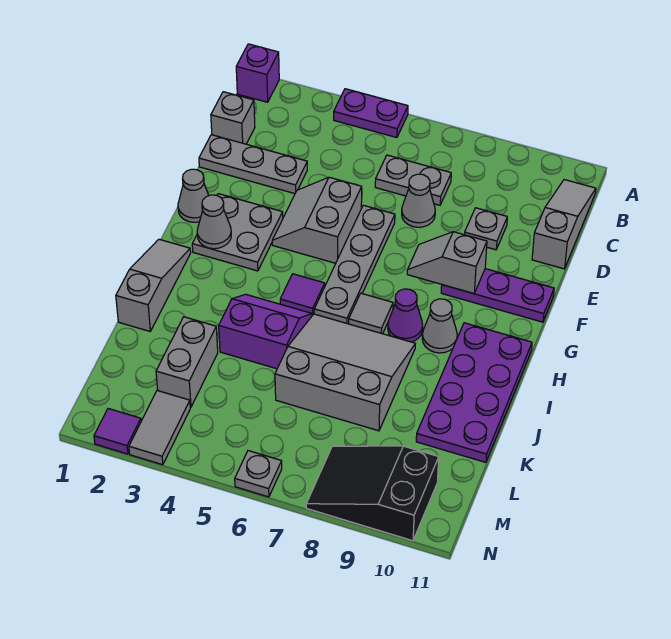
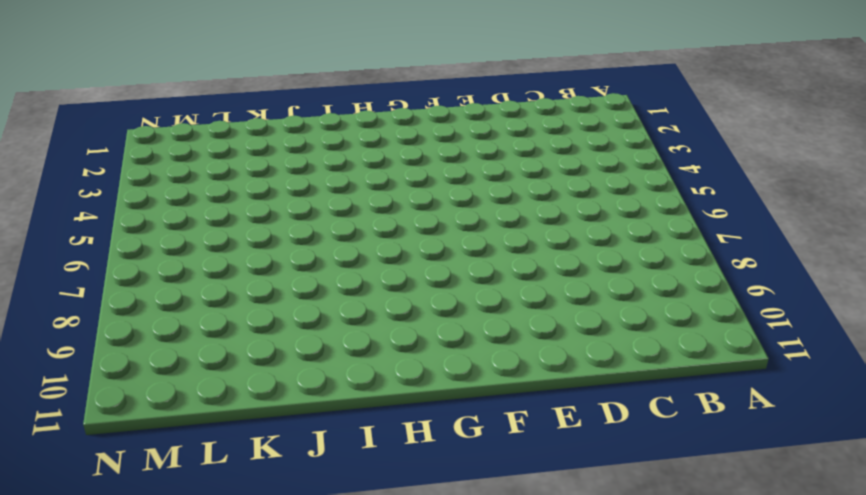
none -> purple 1x1 brick [236,44,279,102]
none -> purple 1x2 plate [334,89,408,138]
none -> grey 1x3 slope [532,180,596,269]

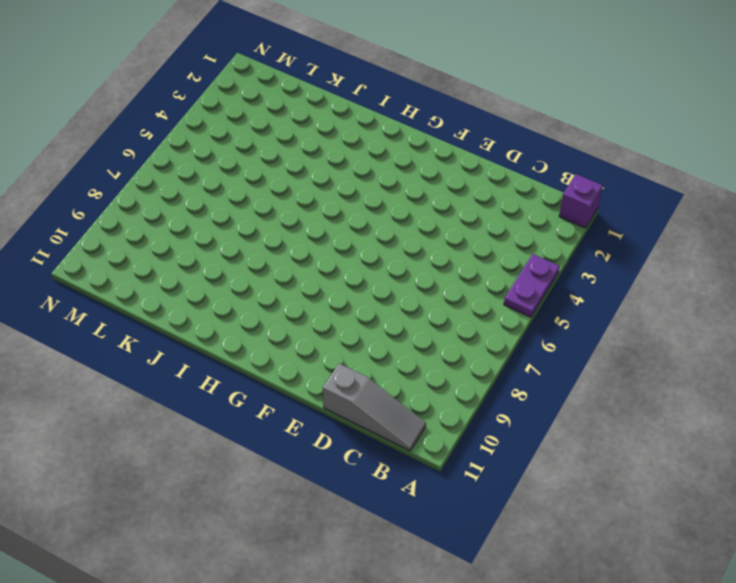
none -> grey 1x1 brick [211,92,255,144]
none -> grey 1x2 plate [375,155,451,205]
none -> grey 1x3 plate [199,135,307,194]

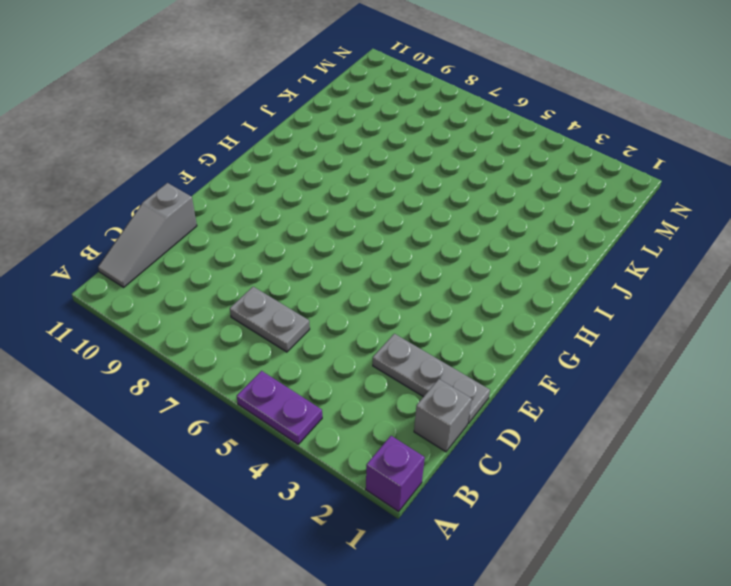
none -> grey 1x1 cone [402,174,435,227]
none -> grey 1x1 plate [464,208,507,250]
none -> grey 2x2 slope [272,177,362,263]

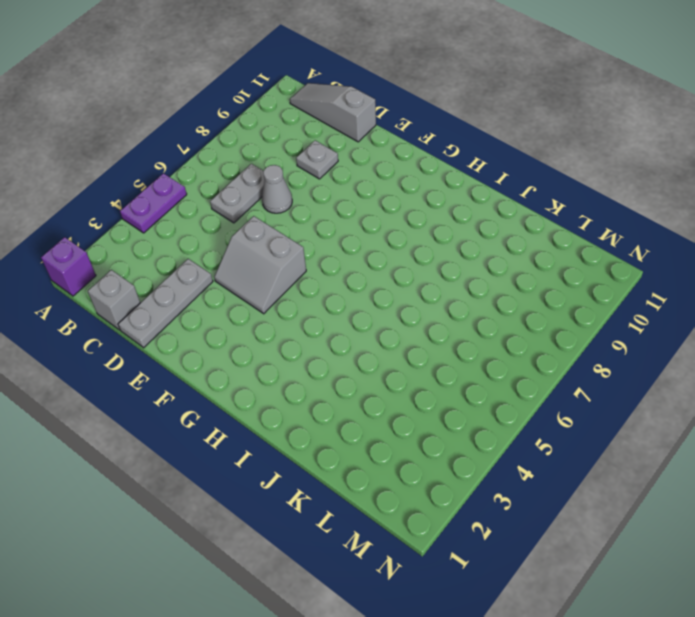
none -> grey 1x4 plate [314,205,395,324]
none -> grey 1x1 cone [178,169,209,222]
none -> grey 2x2 plate [192,194,283,271]

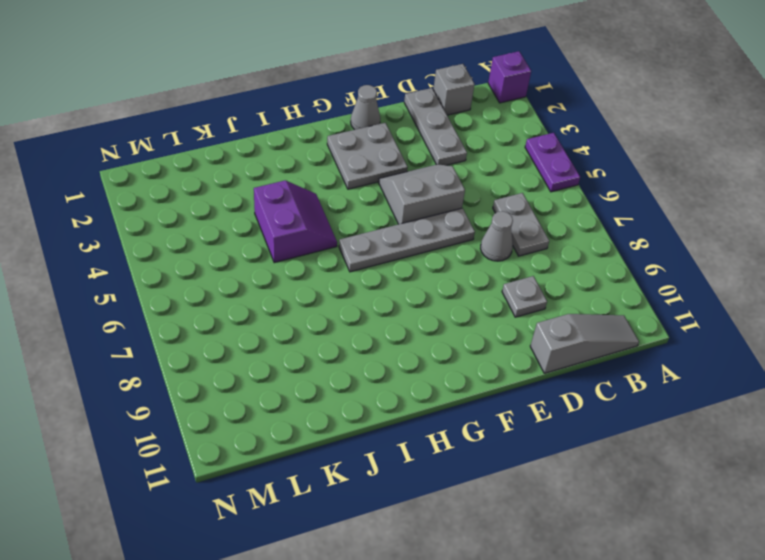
none -> purple 1x3 plate [441,269,554,322]
none -> grey 1x3 slope [116,239,191,331]
none -> purple 1x1 tile [280,274,325,316]

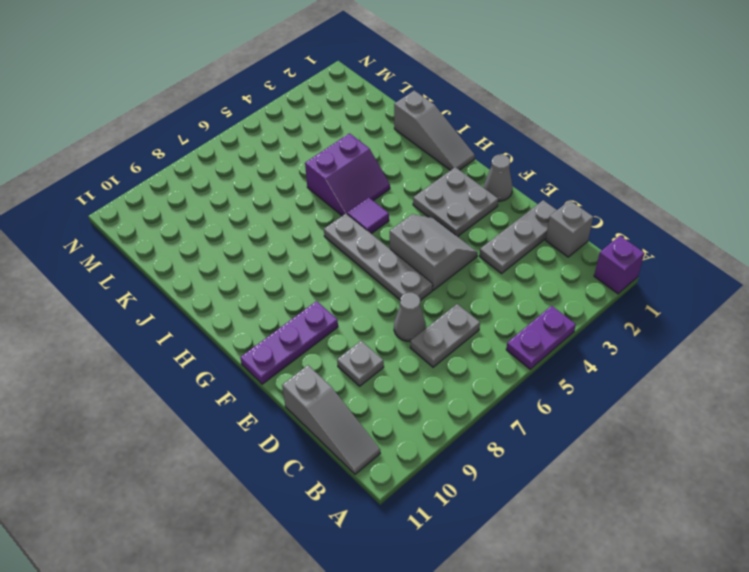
none -> grey 1x1 tile [349,293,393,334]
none -> purple 1x1 cone [388,289,423,342]
none -> grey 1x1 cone [422,299,457,353]

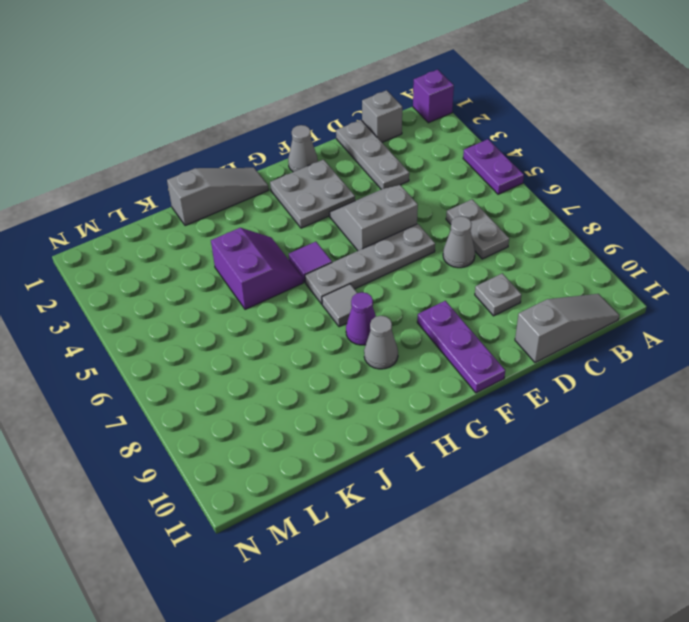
none -> purple 2x4 plate [416,323,532,462]
none -> grey 3x3 slope [275,314,415,431]
none -> grey 1x2 brick [156,317,218,407]

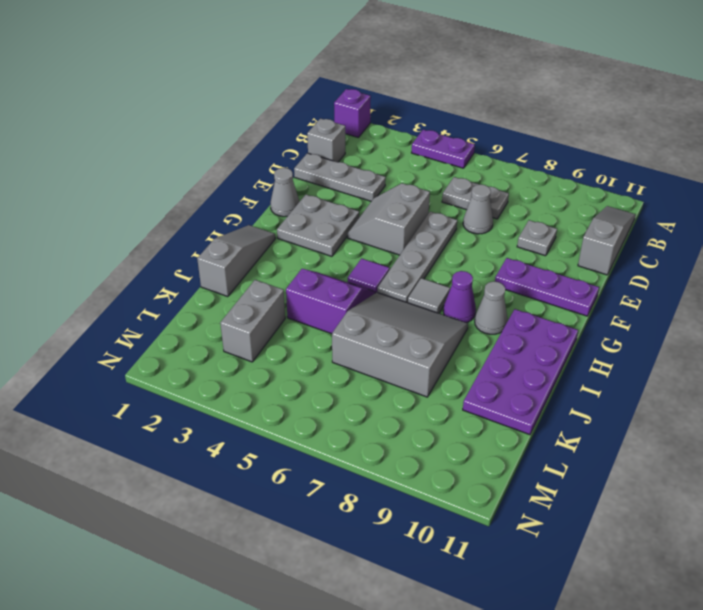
none -> grey 1x2 tile [129,390,190,465]
none -> black 2x3 slope [306,446,439,541]
none -> purple 1x1 tile [94,409,141,454]

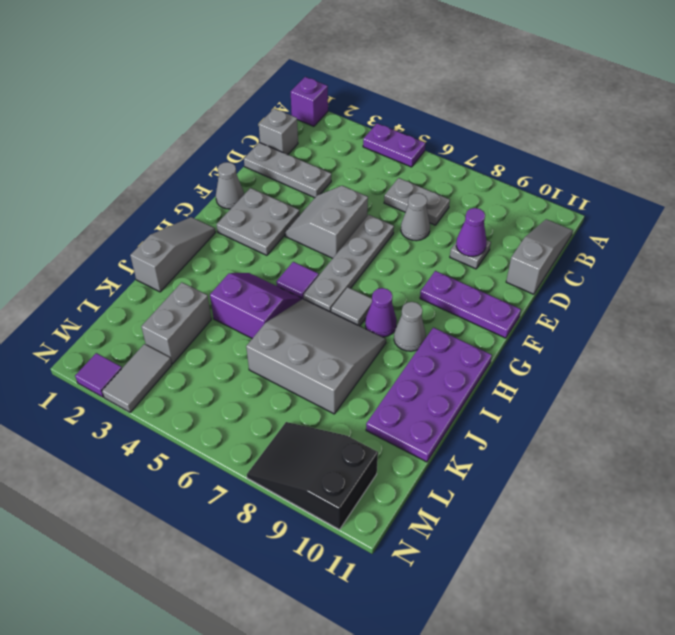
purple 1x1 cone [456,208,486,257] -> none
none -> grey 1x1 plate [235,451,282,497]
none -> grey 1x2 slope [407,232,487,294]
none -> grey 1x1 cone [197,195,231,249]

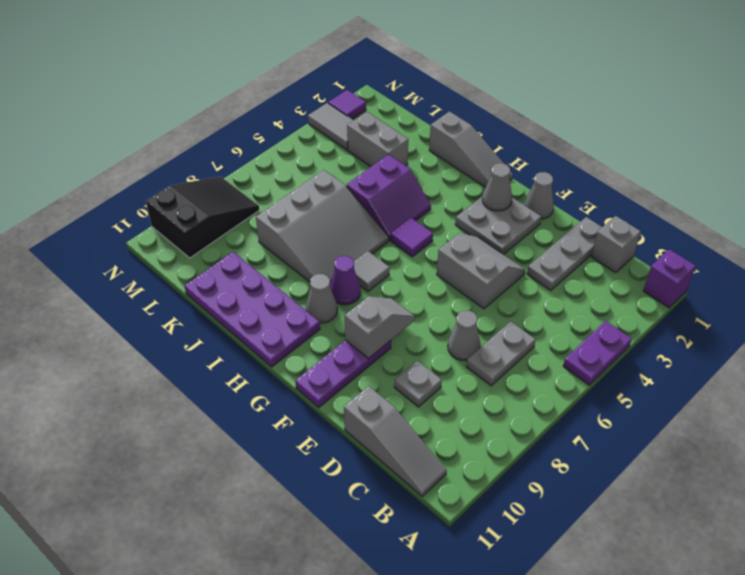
none -> grey 1x4 plate [314,205,395,324]
none -> grey 1x1 plate [235,451,282,497]

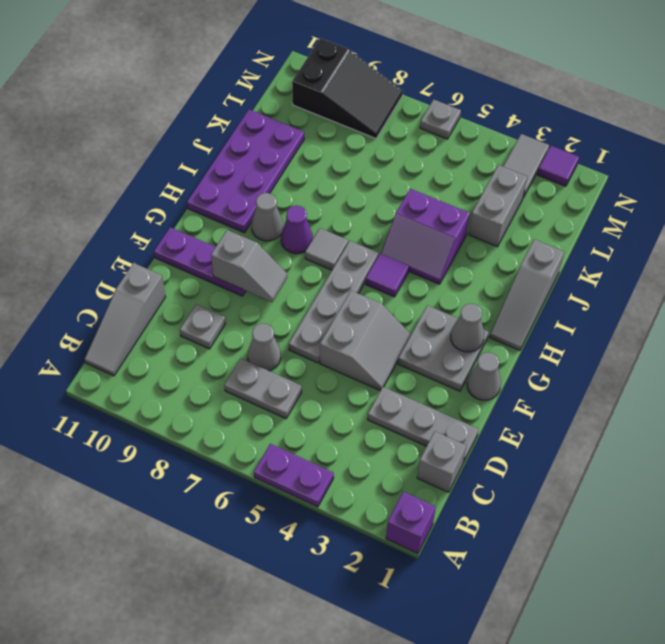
none -> grey 3x3 slope [275,314,415,431]

